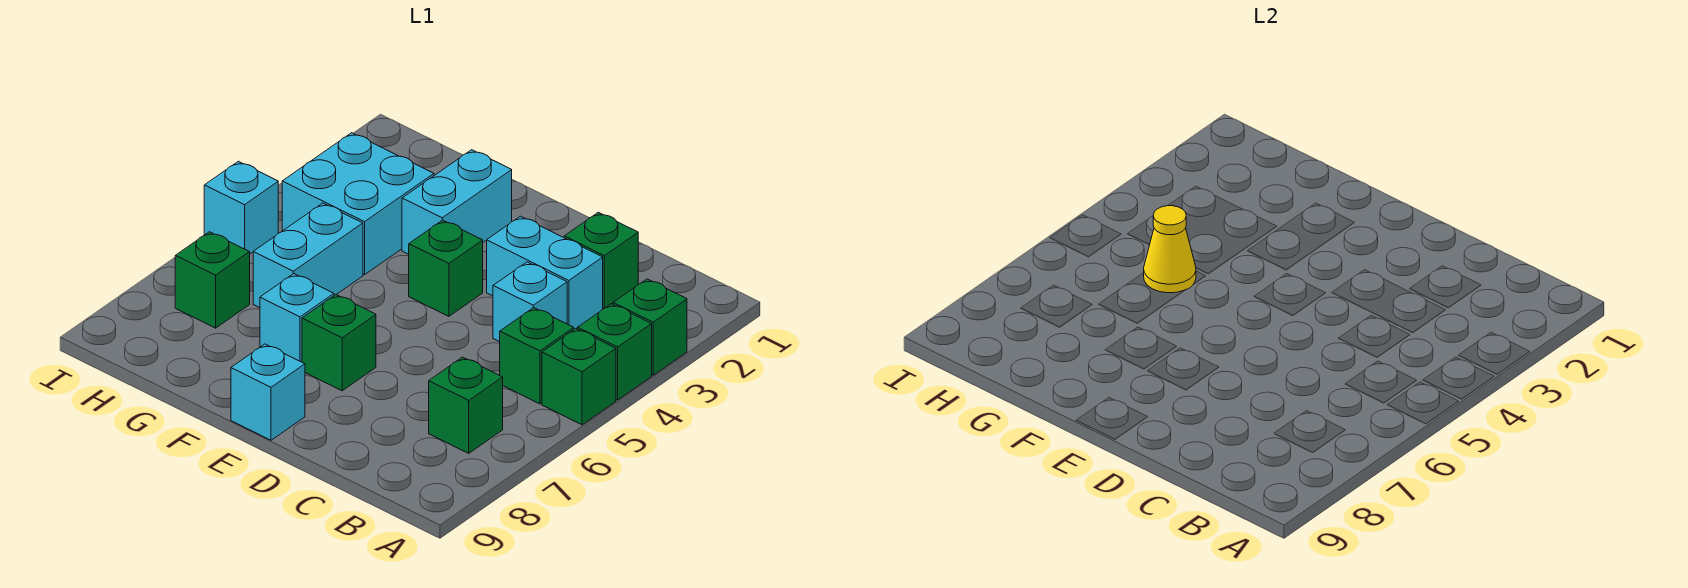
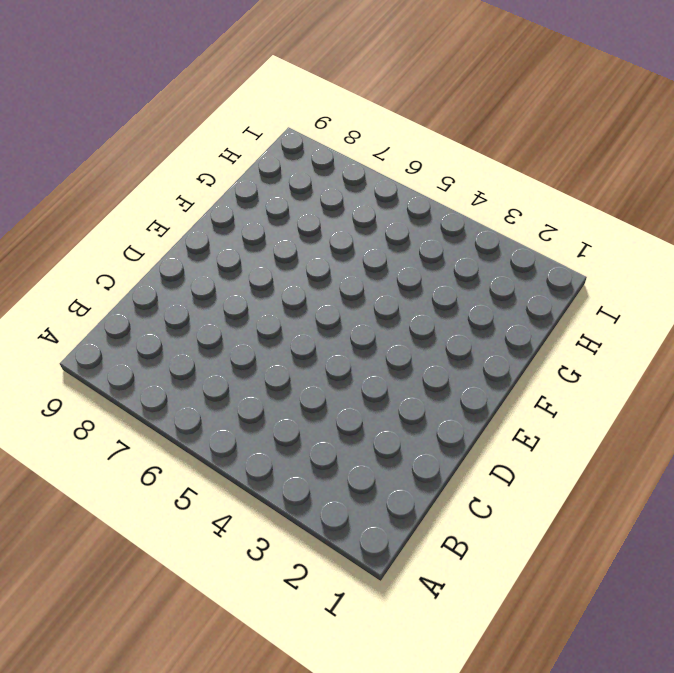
none -> green 1x1 brick [613,279,687,375]
none -> green 1x1 brick [578,304,652,400]
none -> green 1x1 brick [542,329,616,425]

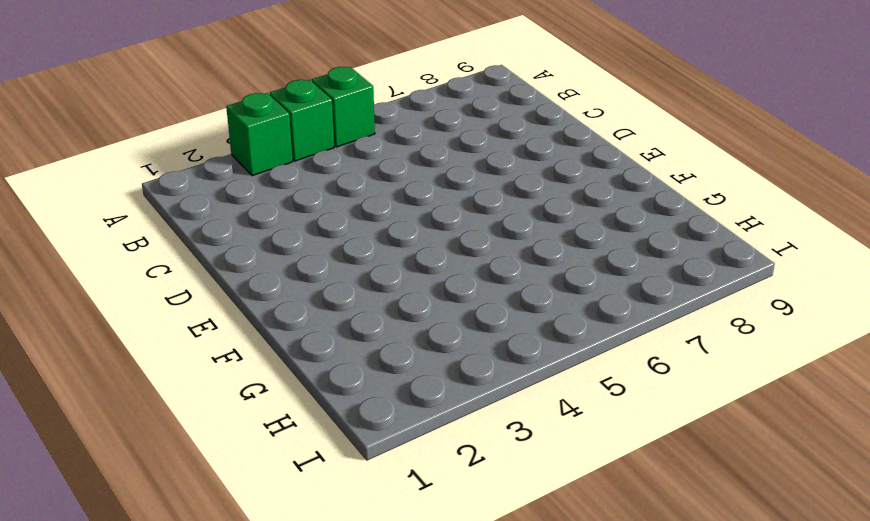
none -> green 1x1 brick [500,308,574,404]
none -> green 1x1 brick [429,357,503,453]
none -> green 1x1 brick [564,212,638,308]

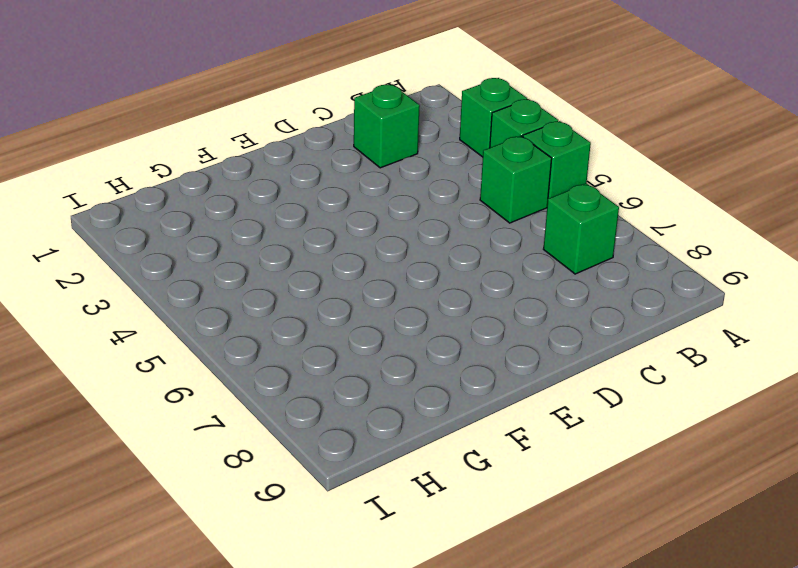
none -> cyan 1x2 brick [487,216,603,329]
none -> cyan 1x1 brick [493,262,567,342]
none -> green 1x1 brick [409,220,483,316]

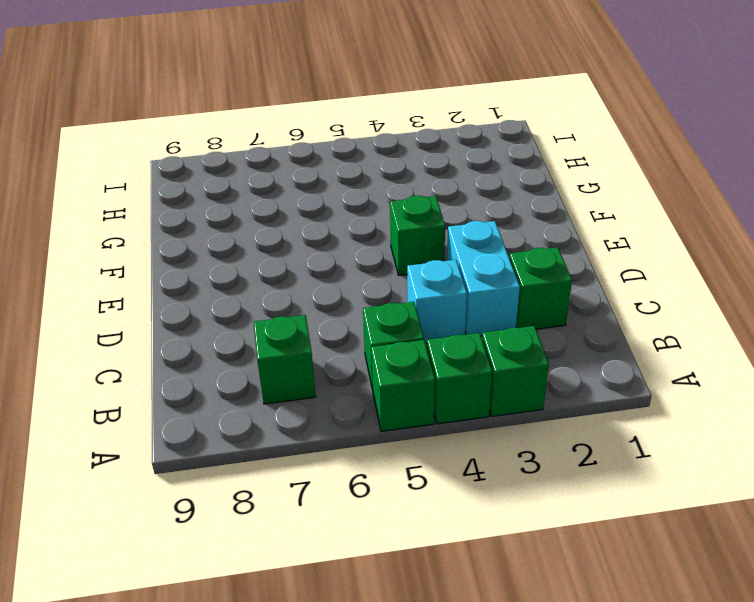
none -> green 1x1 brick [302,295,376,391]
none -> cyan 1x1 brick [231,344,305,440]
none -> cyan 1x2 brick [402,150,512,254]

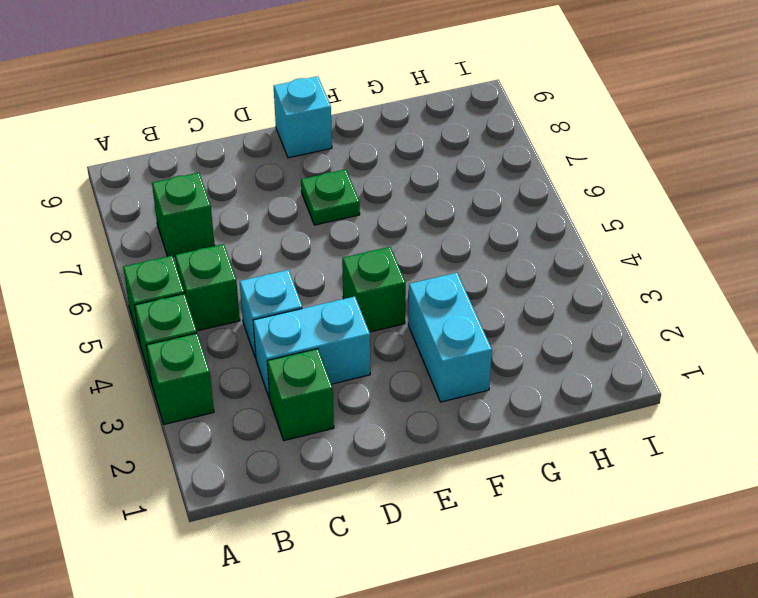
green 1x1 plate [301,169,360,225] -> green 1x1 brick [302,295,376,391]
none -> cyan 1x1 brick [260,274,334,362]
none -> cyan 2x2 brick [282,133,434,275]
none -> cyan 1x2 brick [253,203,363,308]

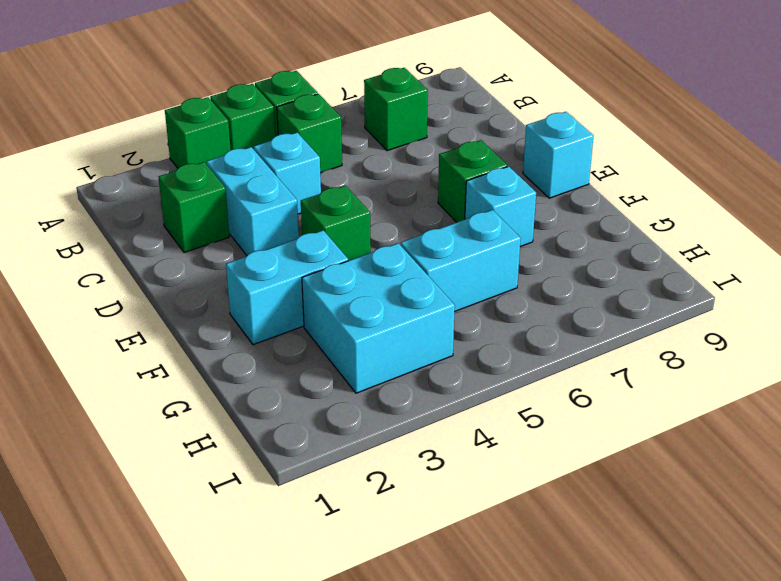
none -> green 1x1 brick [175,232,250,328]
none -> cyan 1x1 brick [204,161,278,254]
none -> yellow 1x1 cone [1144,206,1196,293]

